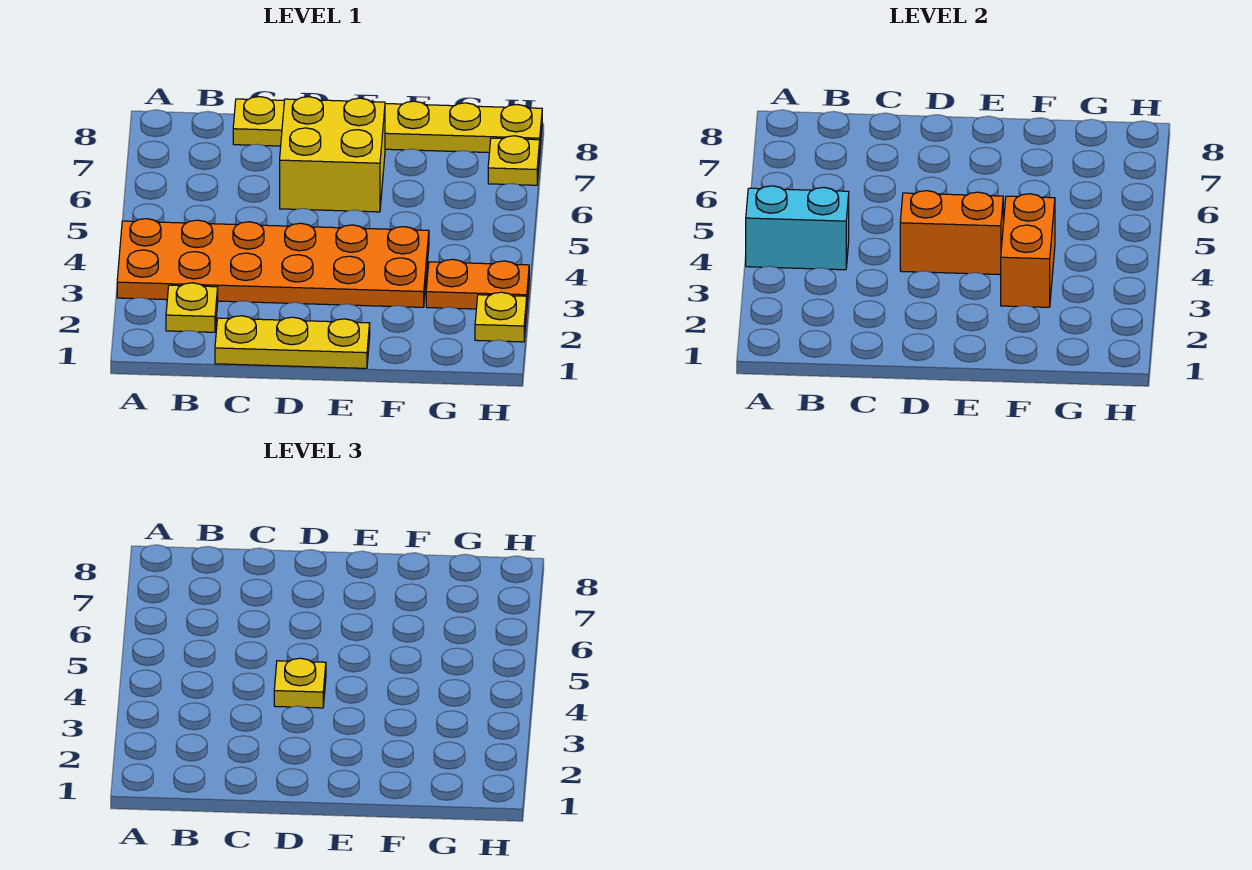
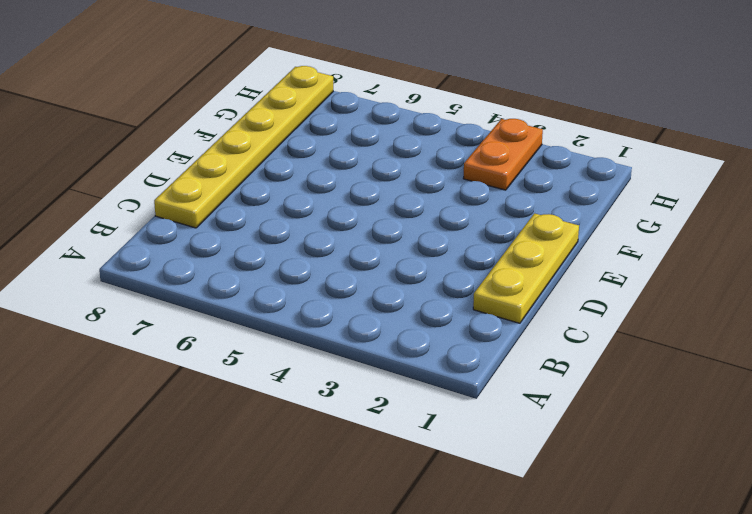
none -> orange 2x6 plate [117,219,429,307]
none -> yellow 1x1 plate [166,283,218,332]
none -> yellow 2x2 brick [280,97,385,212]

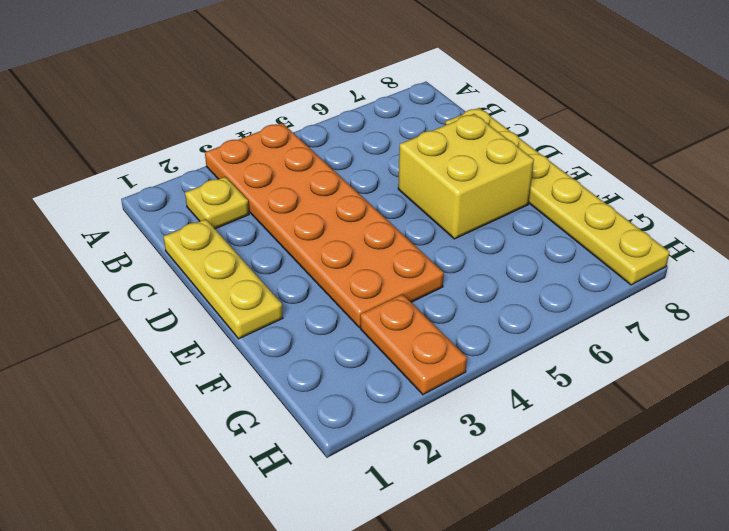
none -> yellow 1x1 plate [475,292,527,342]
none -> yellow 1x1 plate [488,136,540,185]
none -> cyan 1x2 brick [746,186,849,270]

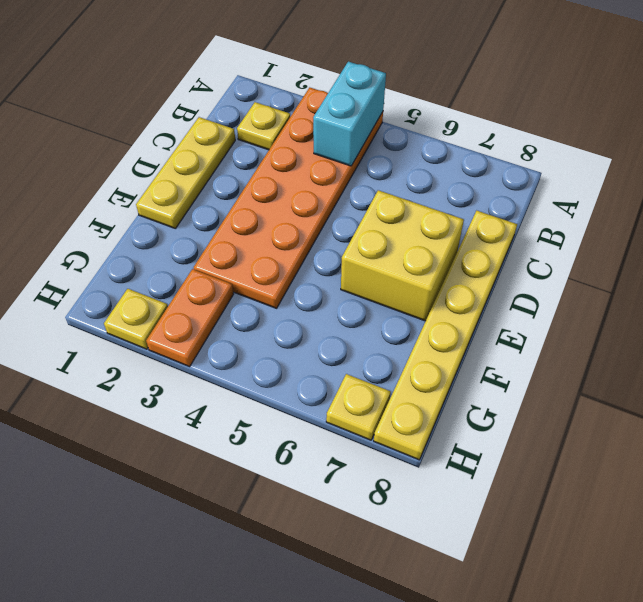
none -> orange 1x2 brick [900,191,1003,275]
none -> orange 1x2 brick [1001,194,1055,307]
none -> yellow 1x1 plate [274,658,326,708]

